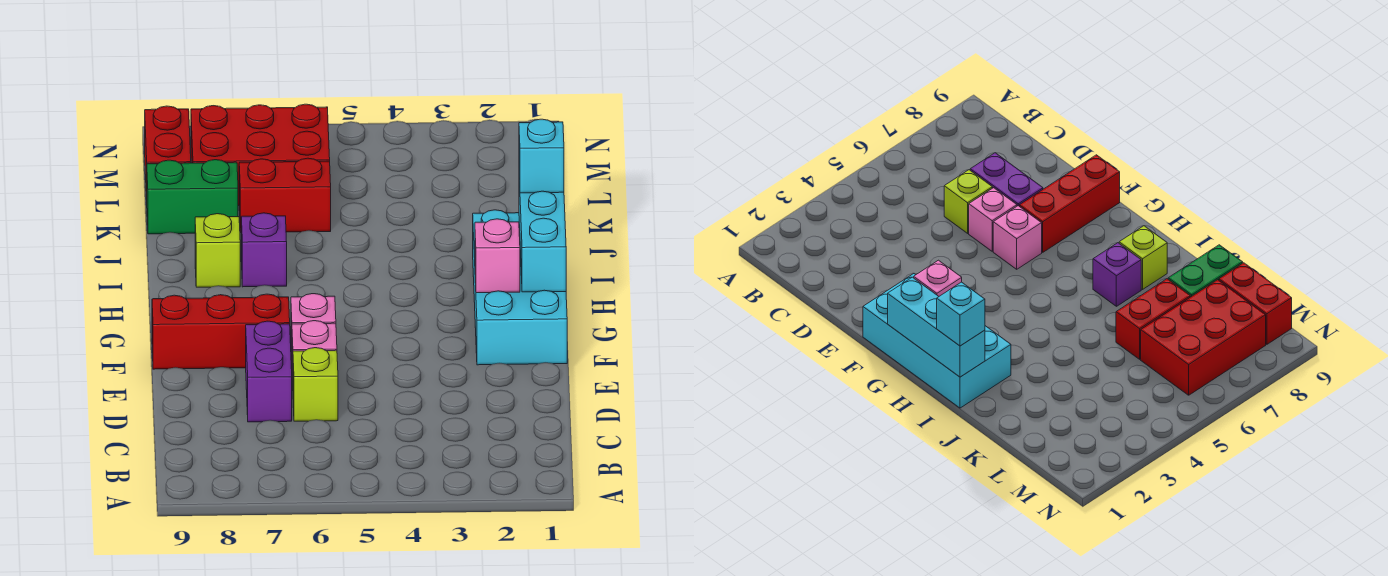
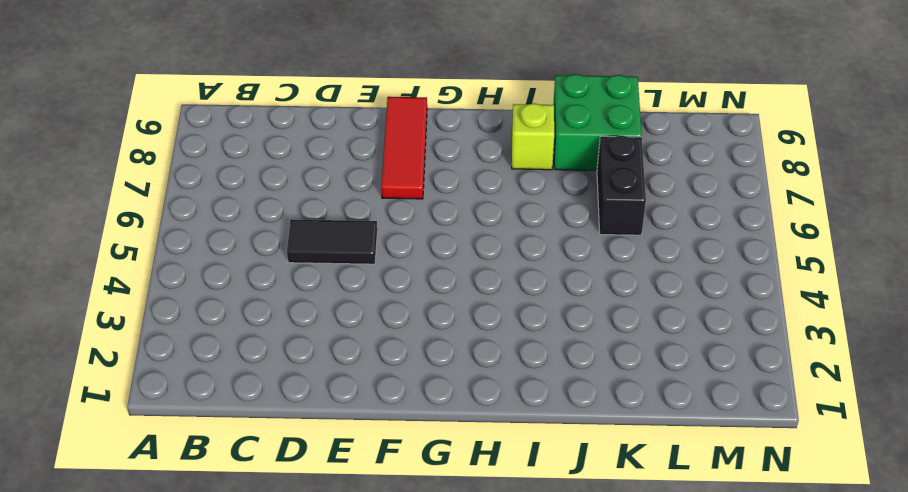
black 1x2 tile [287,219,377,264] -> none
red 1x3 tile [381,97,427,199] -> red 1x3 brick [152,294,290,369]
green 2x2 brick [553,74,642,170] -> green 1x2 brick [147,160,238,234]
black 1x2 brick [597,136,646,235] -> red 1x2 brick [239,158,331,232]
none -> lime 1x1 brick [293,348,338,421]
none -> purple 1x2 brick [246,321,292,422]
none -> pink 1x1 brick [292,321,337,382]

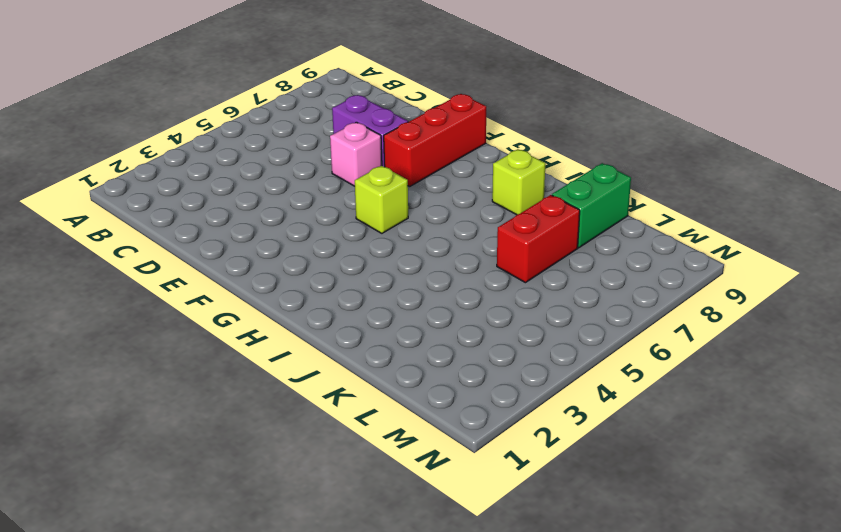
lime 1x1 brick [355,166,408,233] -> lime 1x1 brick moved to [293,348,338,421]
none -> cyan 2x4 brick [473,210,567,365]
none -> pink 1x1 brick [291,294,336,357]
none -> purple 1x1 brick [241,213,287,287]

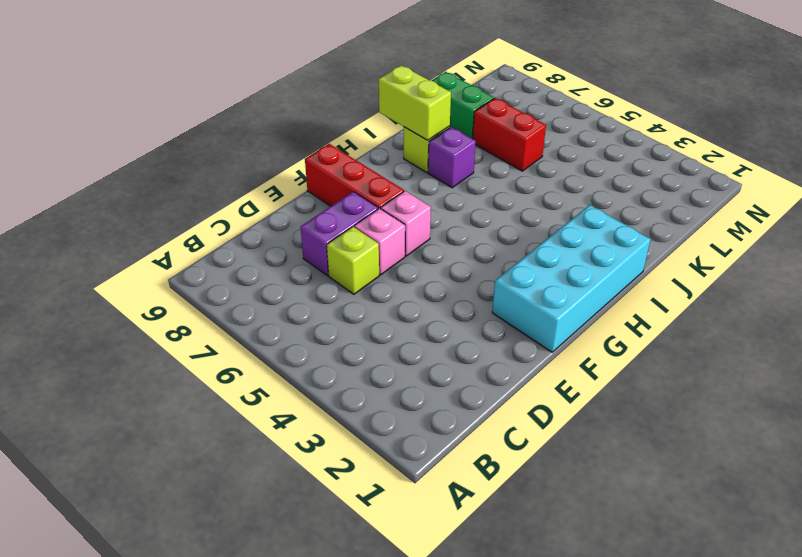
lime 1x2 brick [379,65,451,140] -> none
none -> red 2x3 brick [191,104,330,206]
none -> red 1x2 brick [145,106,191,199]
none -> cyan 1x3 brick [519,180,566,292]

